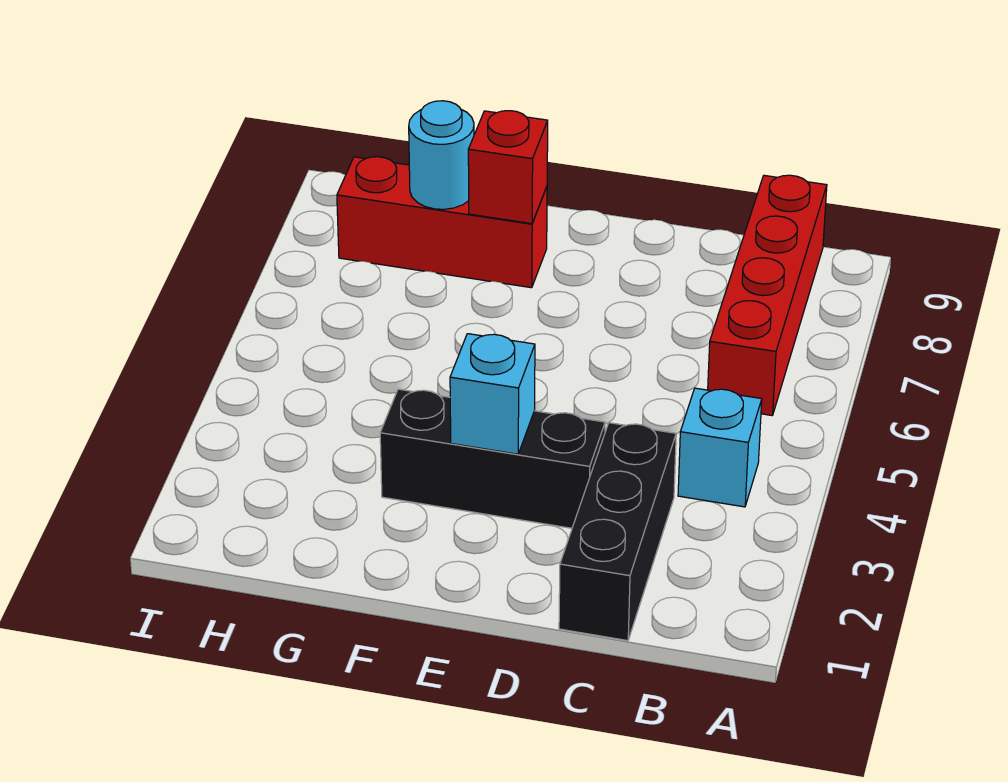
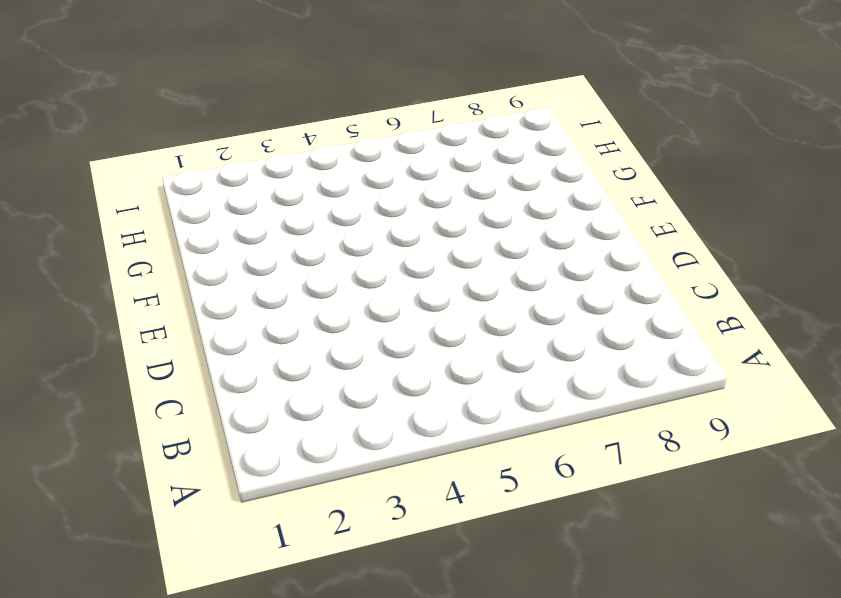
none -> cyan 1x1 brick [678,388,762,507]
none -> red 1x4 brick [708,175,827,415]

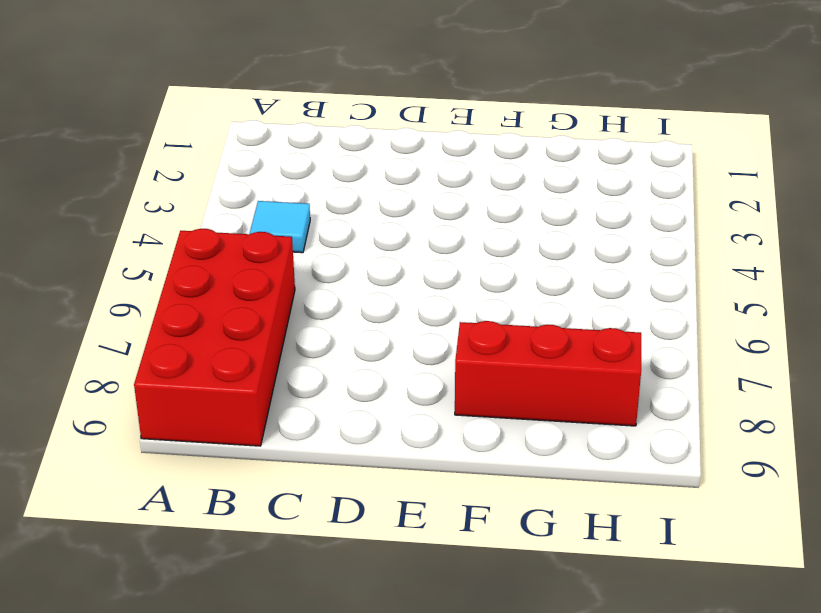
red 2x4 brick [134,229,295,446] -> red 1x4 brick [708,175,827,415]
cyan 1x1 tile [250,201,310,253] -> cyan 1x1 brick [678,388,762,507]
none -> black 1x3 brick [559,423,676,641]
none -> black 1x3 brick [380,389,605,528]

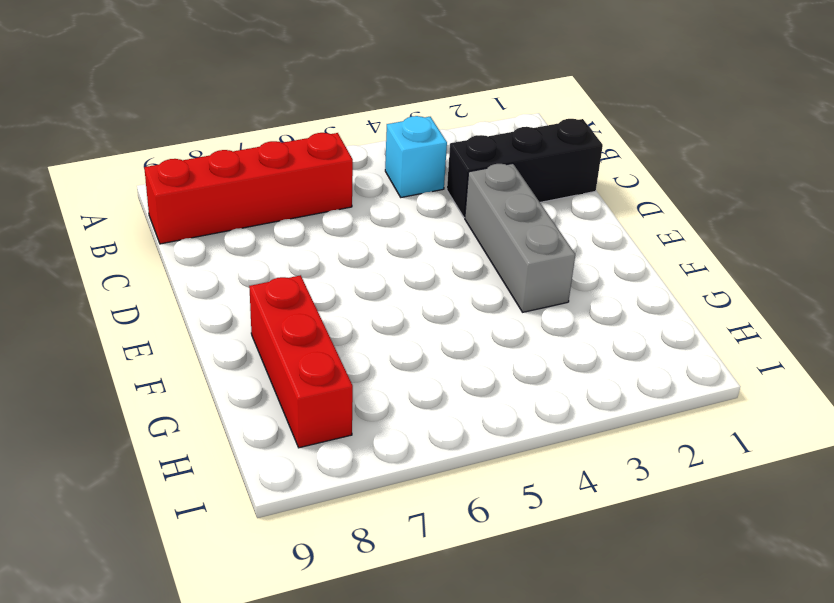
grey 1x3 brick [465,163,575,312] -> black 1x3 brick [380,389,605,528]
none -> cyan 1x1 brick [450,334,535,454]
none -> red 1x1 brick [468,111,548,224]

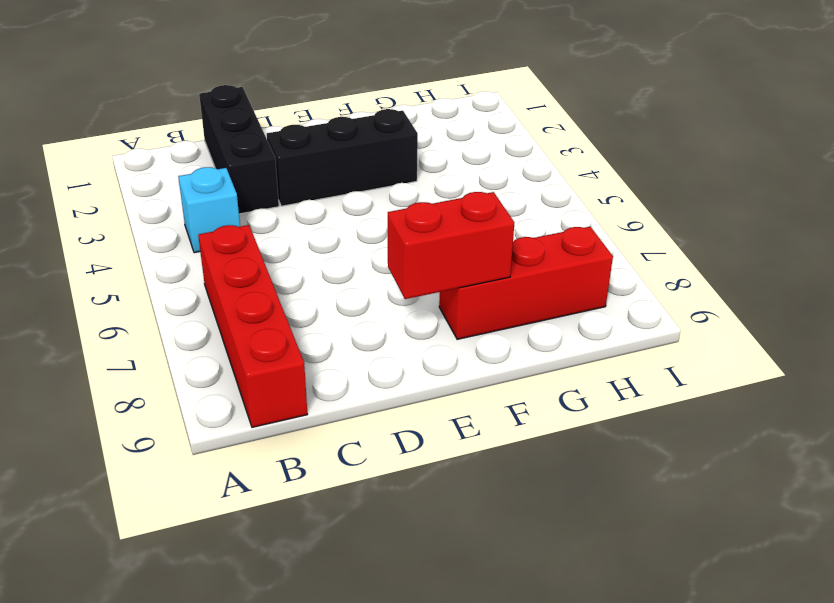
red 1x2 brick [388,192,514,299] -> red 1x1 brick [468,111,548,224]
none -> cyan 1x1 brick [450,334,535,454]
none -> cyan 1x1 round brick [409,101,474,209]

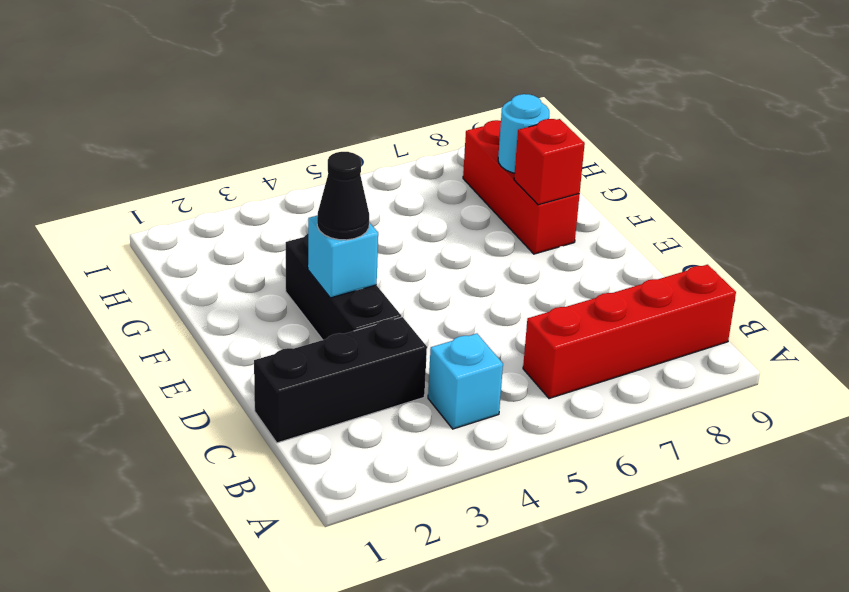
black 1x1 cone [317,152,369,240] -> none

